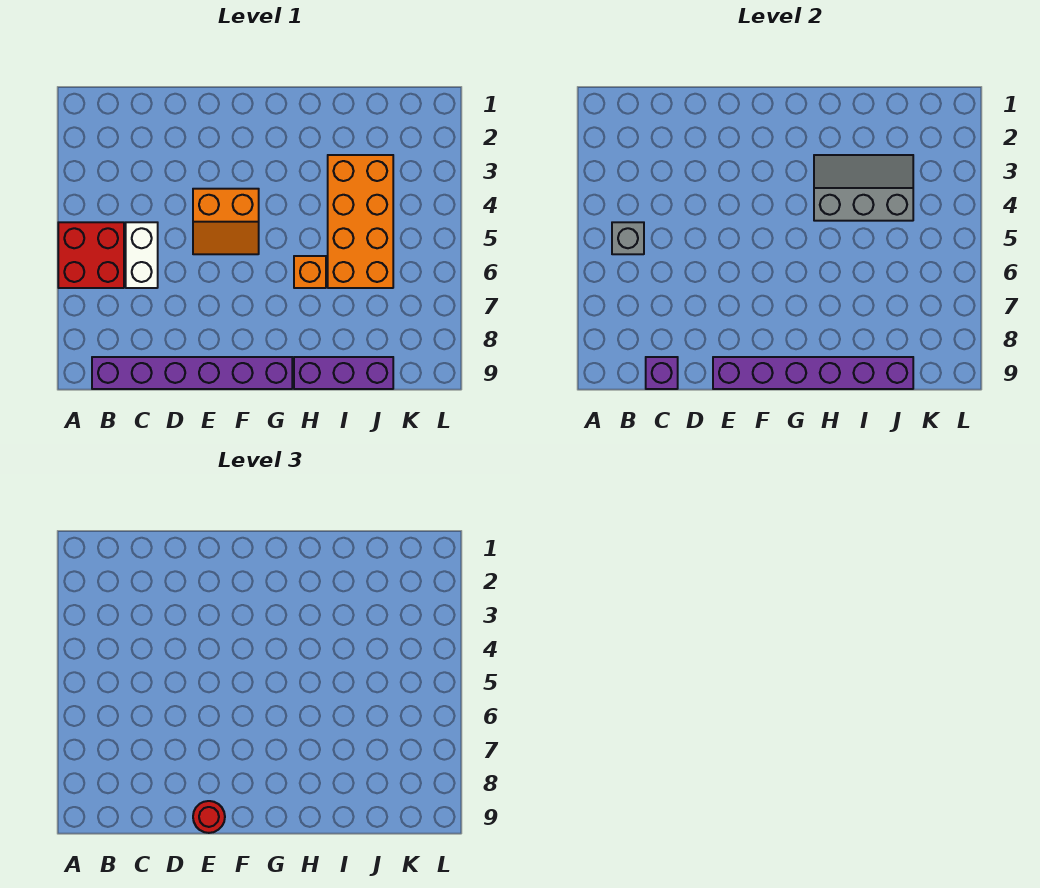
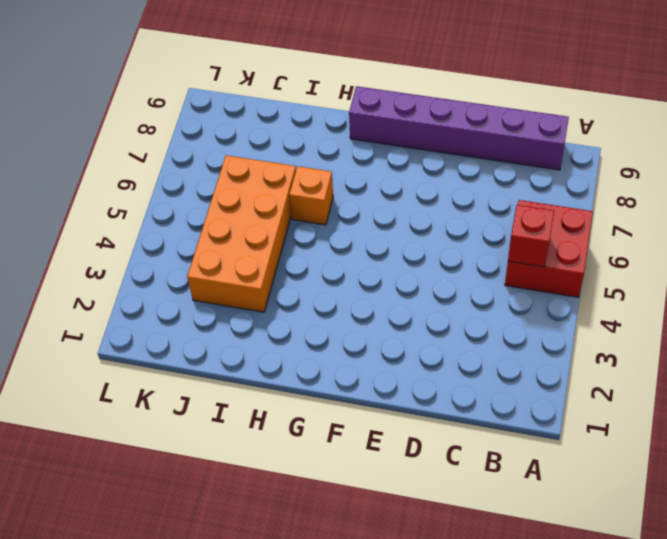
red 1x1 brick [508,205,554,267] -> grey 1x1 brick [612,222,644,254]
none -> white 1x2 brick [126,222,158,288]
none -> orange 2x2 slope [193,189,259,254]
none -> purple 1x3 brick [294,357,393,389]

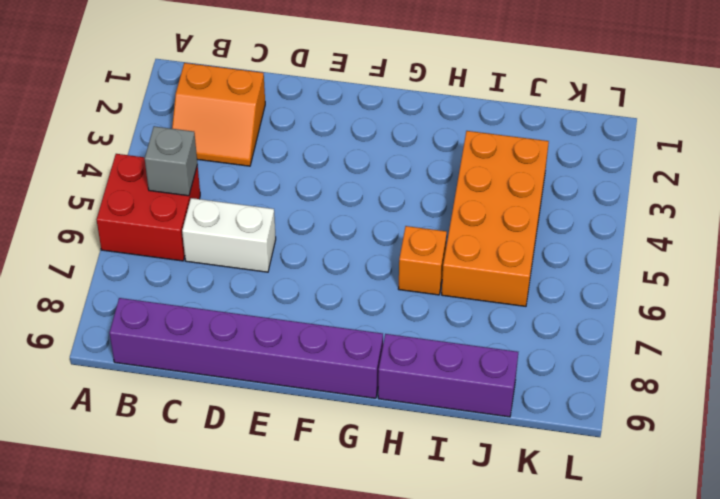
orange 2x2 slope [172,63,265,166] -> orange 2x2 slope moved to [193,189,259,254]
white 1x2 brick [182,198,276,272] -> white 1x2 brick turned to [126,222,158,288]
none -> purple 1x1 brick [646,357,678,389]
none -> purple 1x6 brick [713,357,913,389]
none -> grey 2x3 slope [814,155,913,221]

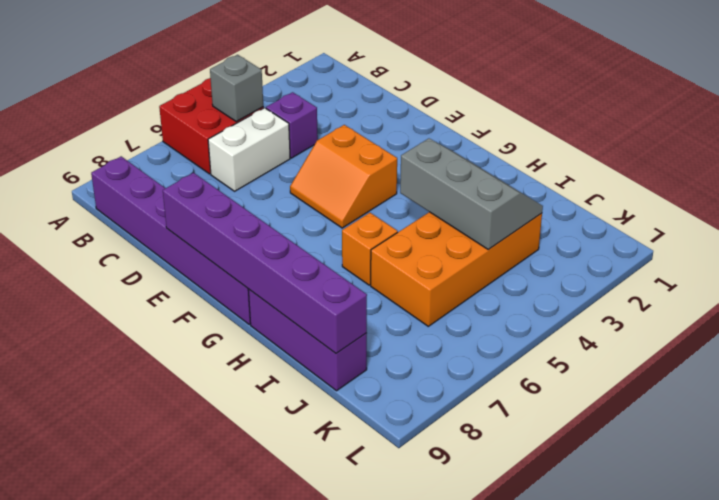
purple 1x1 brick [266,92,318,158] -> purple 1x1 brick moved to [646,357,678,389]
none -> red 1x1 round brick [193,801,225,833]

